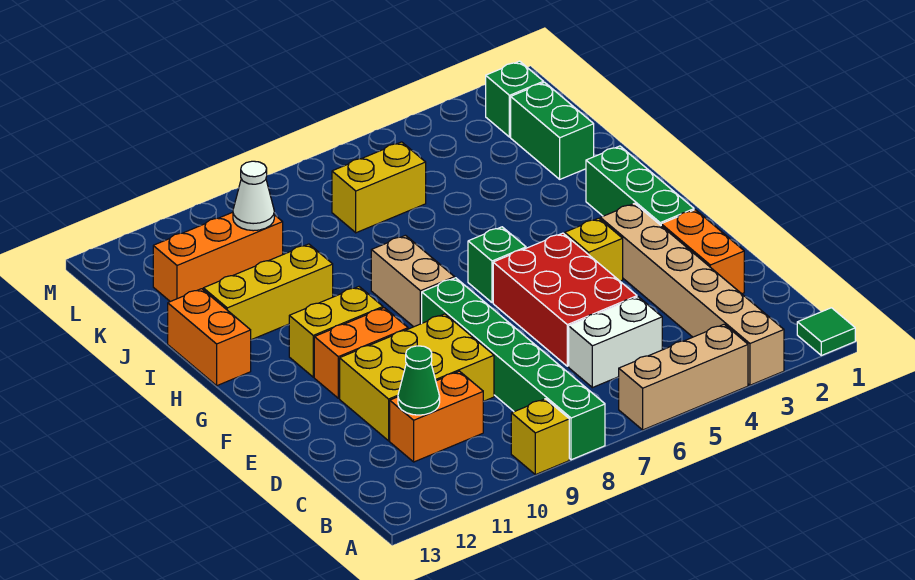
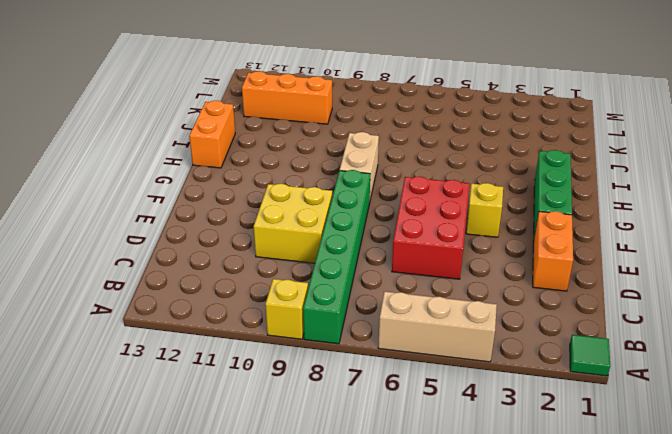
yellow 2x2 brick [254,184,332,263] -> yellow 2x3 brick [340,314,494,441]
none -> tan 1x6 brick [600,203,784,385]
none -> white 1x2 brick [569,297,662,388]
none -> orange 1x2 brick [390,371,484,462]

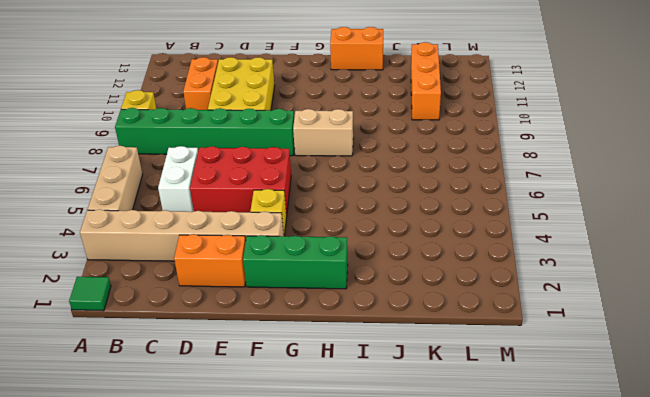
none -> orange 1x2 brick [314,308,408,398]
none -> green 1x1 brick [468,227,526,303]
none -> yellow 1x2 brick [289,287,383,377]

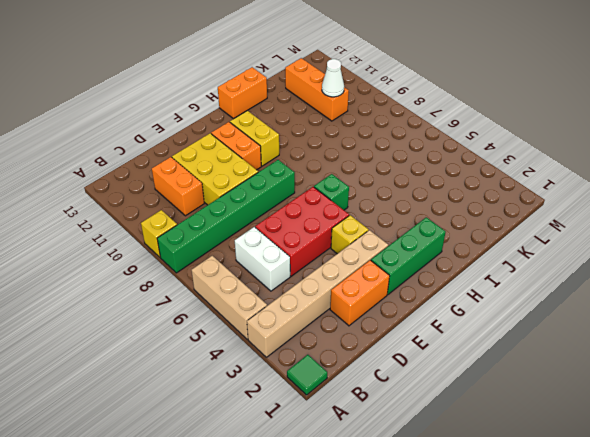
none -> tan 1x2 brick [371,235,455,327]
none -> yellow 1x3 brick [203,244,333,340]
none -> green 1x2 brick [511,82,594,179]

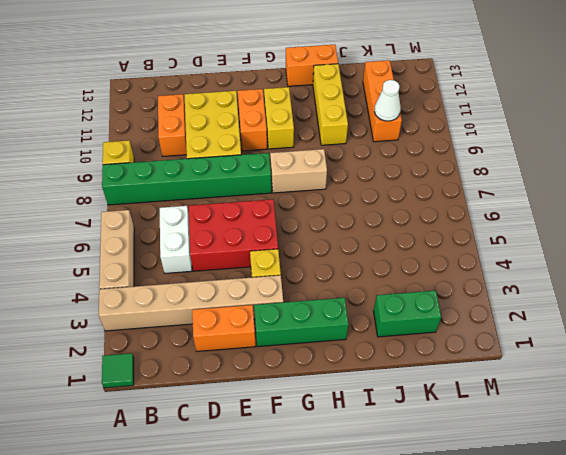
none -> green 1x1 brick [468,227,526,303]
none -> yellow 1x2 brick [332,142,426,233]
none -> green 1x1 brick [486,61,544,137]

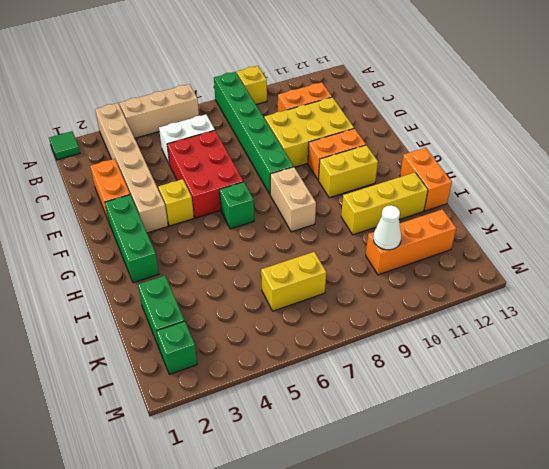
none -> green 1x1 cone [398,346,440,415]

